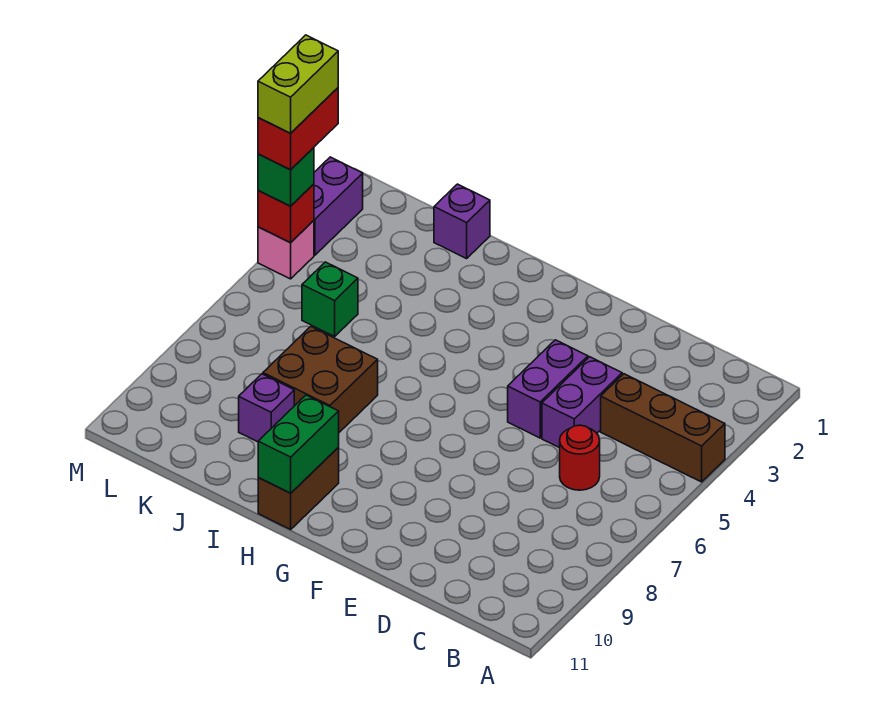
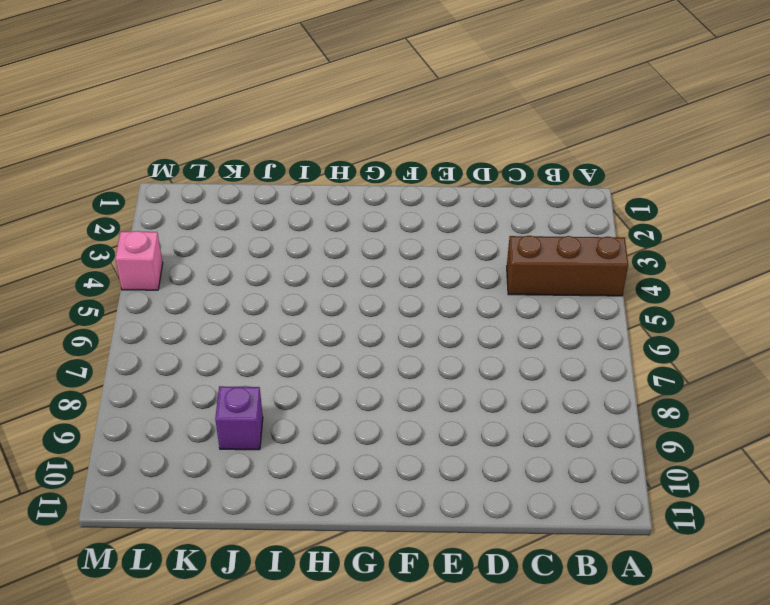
none -> red 1x1 round brick [560,425,600,490]
none -> purple 1x2 brick [542,357,622,448]
none -> purple 1x2 brick [508,340,588,438]

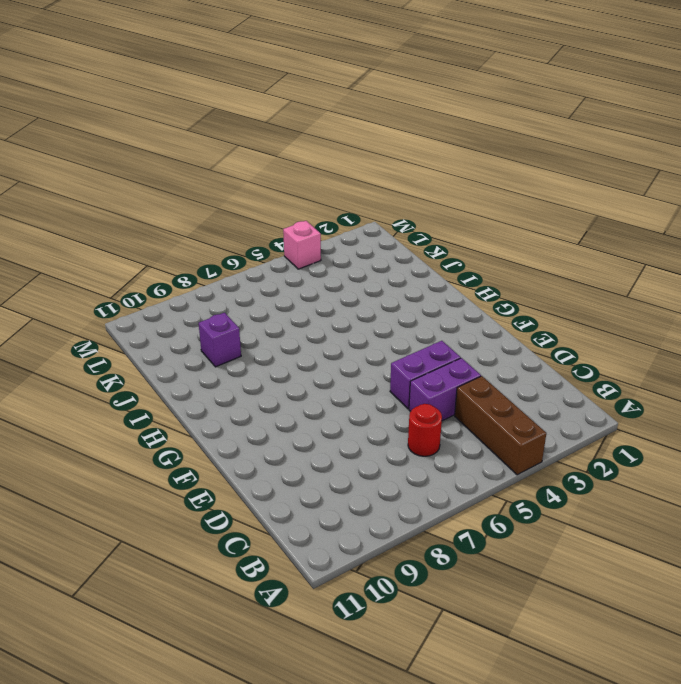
none -> brown 1x2 brick [258,448,339,529]
none -> brown 2x2 brick [263,327,378,432]
none -> purple 1x1 brick [434,184,490,259]

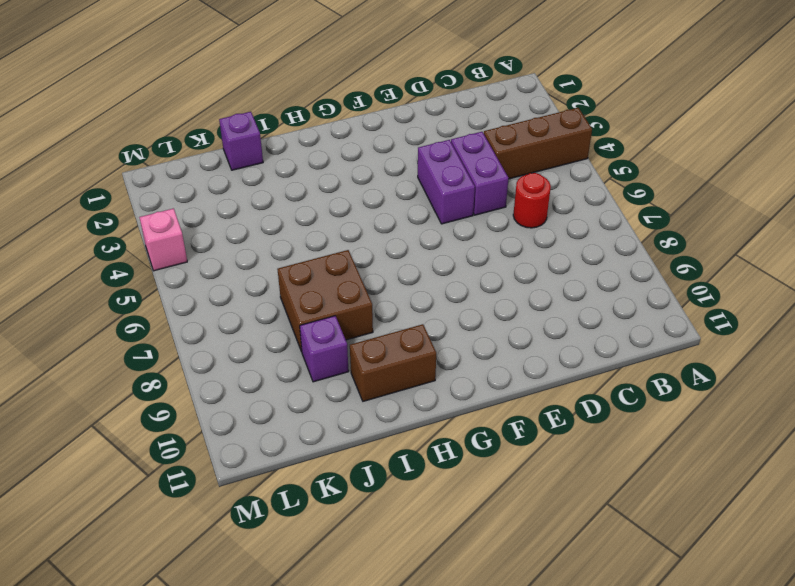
brown 1x2 brick [350,324,436,401] -> brown 1x2 brick turned to [258,448,339,529]
none -> green 1x1 brick [302,262,358,336]
none -> purple 1x2 brick [314,157,363,255]
none -> green 1x2 brick [258,395,339,493]

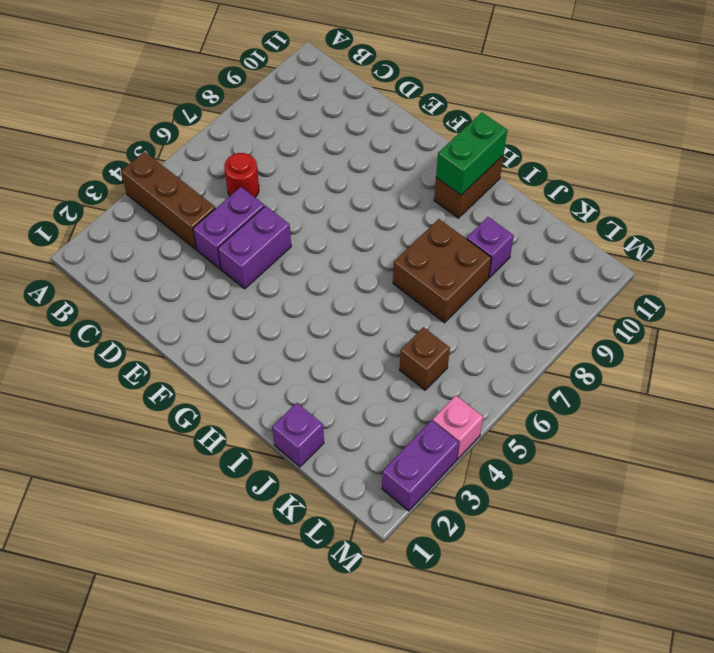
brown 1x1 brick [399,327,450,390] -> green 1x1 brick [302,262,358,336]
none -> red 1x1 brick [258,184,314,243]
none -> green 1x1 brick [258,148,314,206]
none -> red 1x2 brick [258,88,338,170]

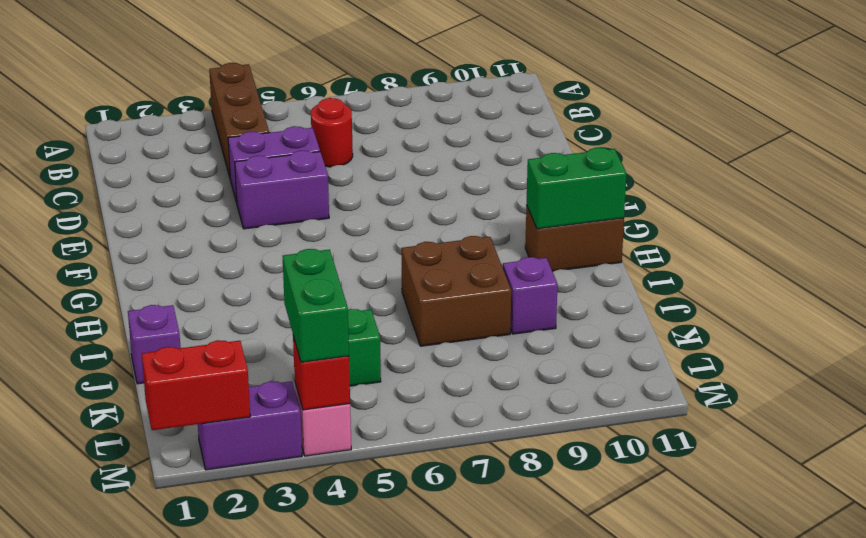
green 1x2 brick [283,249,349,362] -> green 1x1 brick [258,148,314,206]
red 1x2 brick [142,340,250,430] -> red 1x2 brick moved to [258,88,338,170]
none -> lime 1x2 brick [258,35,338,133]

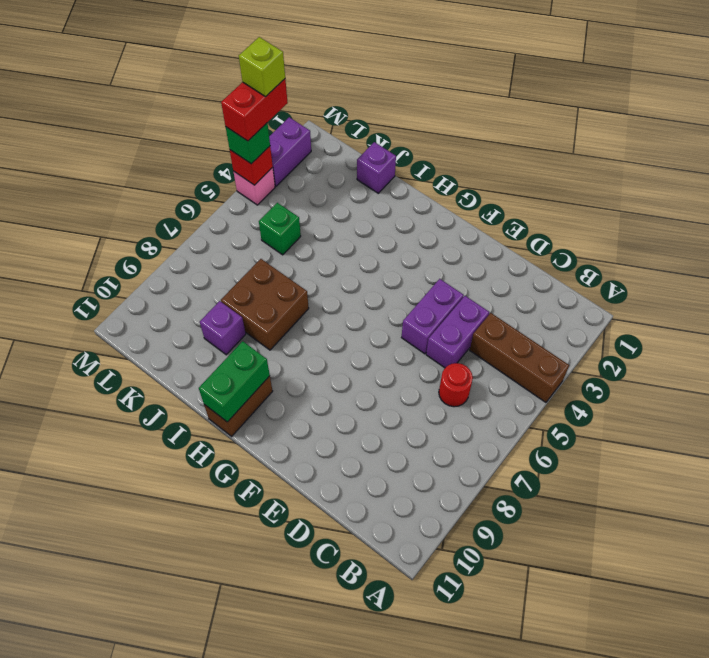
lime 1x1 brick [239,37,285,97] -> lime 1x2 brick [258,35,338,133]

